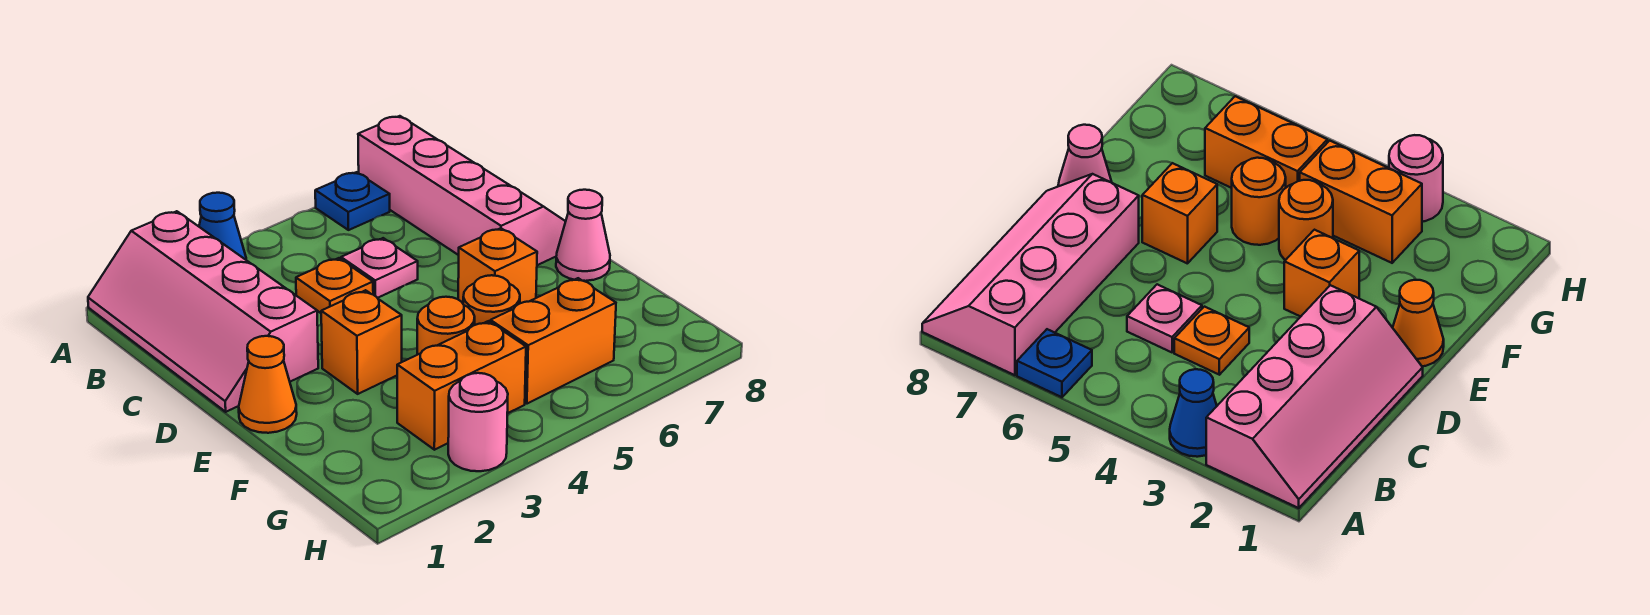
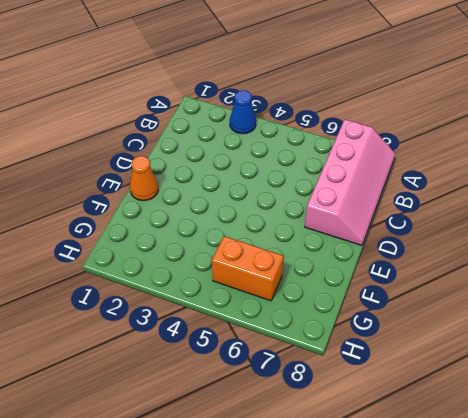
none -> pink 2x4 slope [88,211,318,412]
none -> blue 1x1 plate [315,172,390,230]
none -> orange 1x1 plate [296,258,373,313]

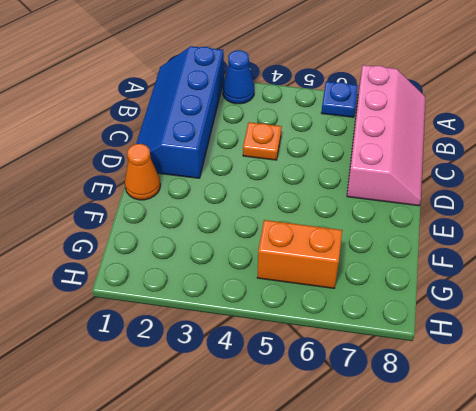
blue 2x4 slope [136,46,224,178] -> pink 2x4 slope [88,211,318,412]
none -> pink 1x1 plate [341,238,418,298]
none -> orange 1x1 brick [321,290,402,394]
none -> orange 1x1 brick [458,228,537,303]

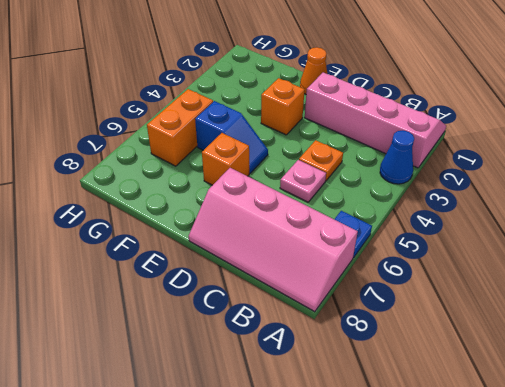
blue 1x2 slope [195,101,268,173] -> orange 1x1 round brick [463,275,520,325]
none -> pink 1x1 cone [556,190,610,281]
none -> orange 1x1 round brick [417,297,475,355]
none -> orange 1x2 brick [397,321,526,450]

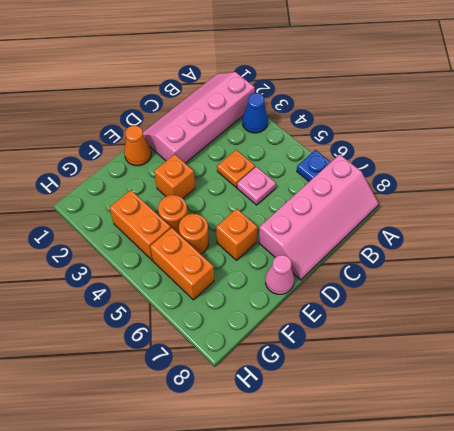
none -> pink 1x1 round brick [448,373,508,471]

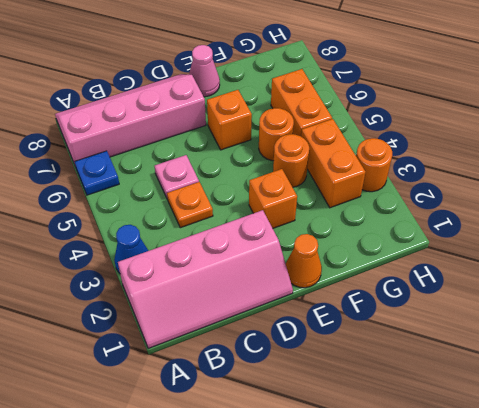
orange 1x1 round brick [356,138,392,192] -> pink 1x1 round brick [448,373,508,471]

